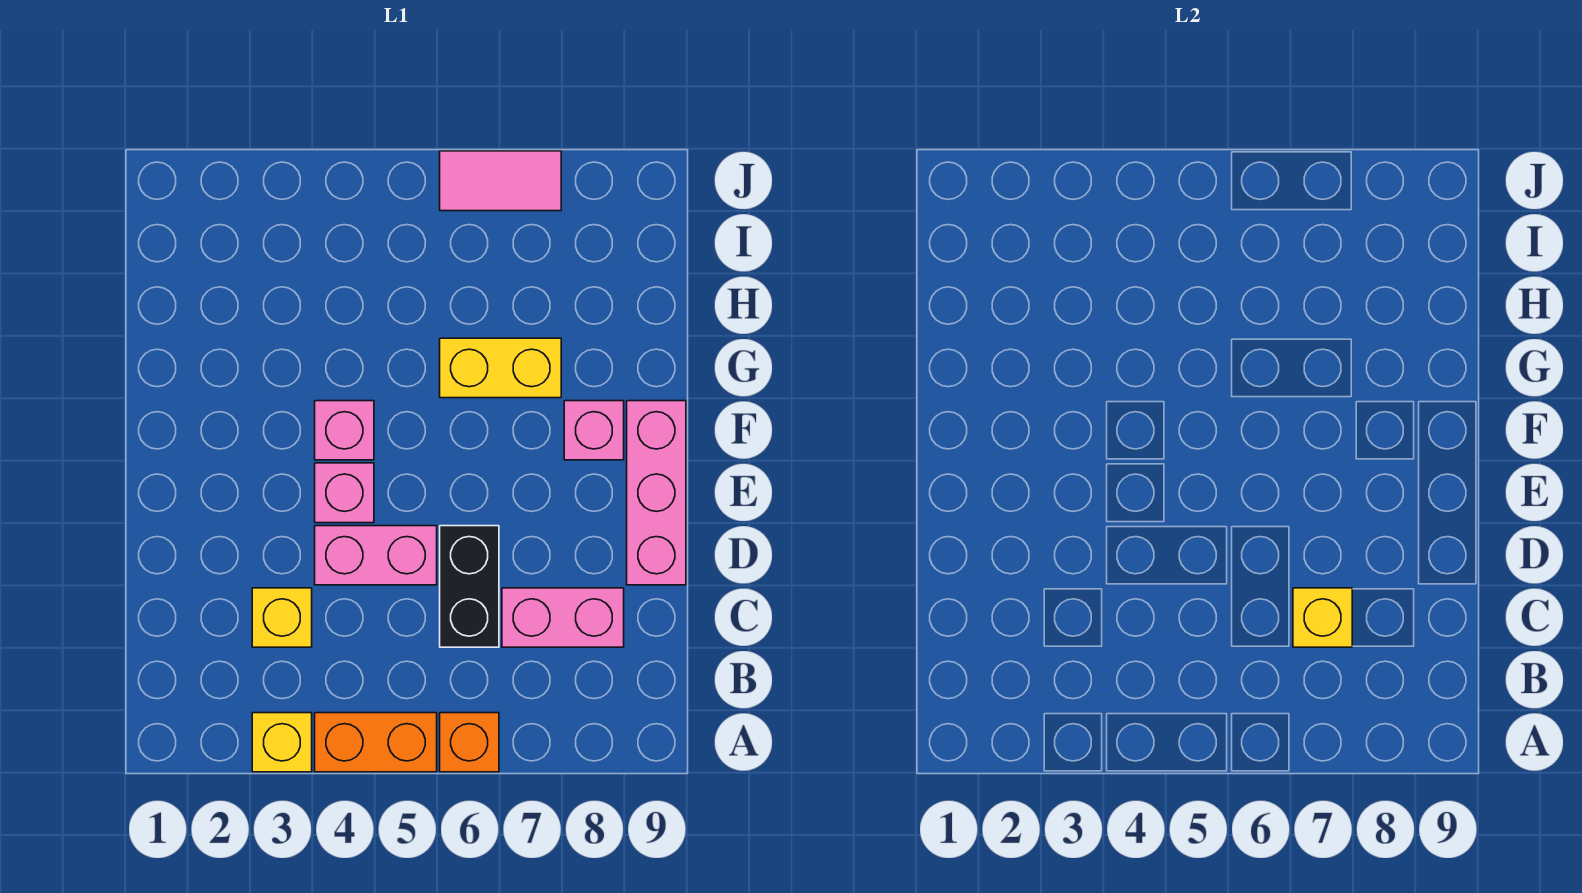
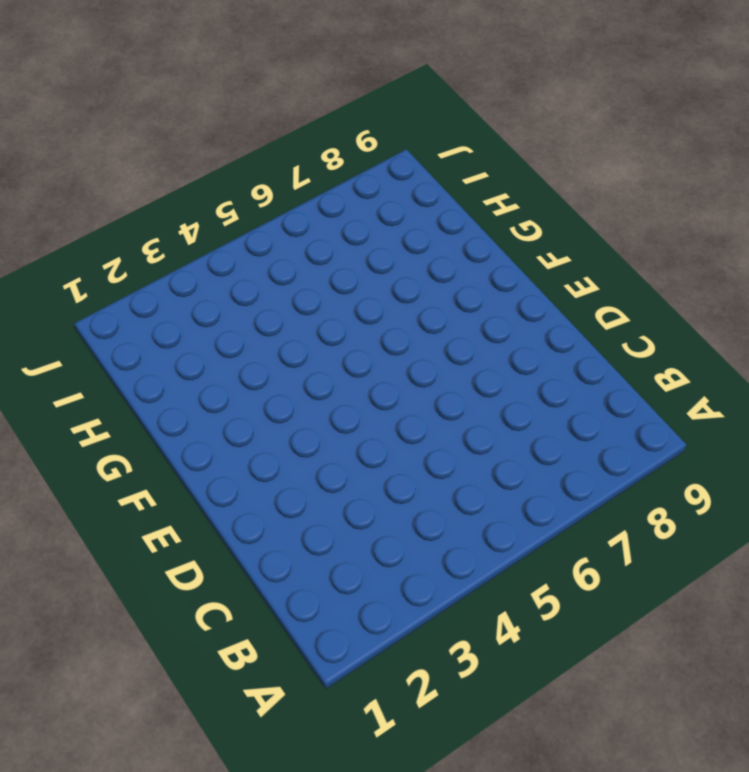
none -> yellow 1x1 brick [252,713,312,772]
none -> orange 1x2 brick [315,713,437,772]
none -> orange 1x1 brick [440,713,499,772]

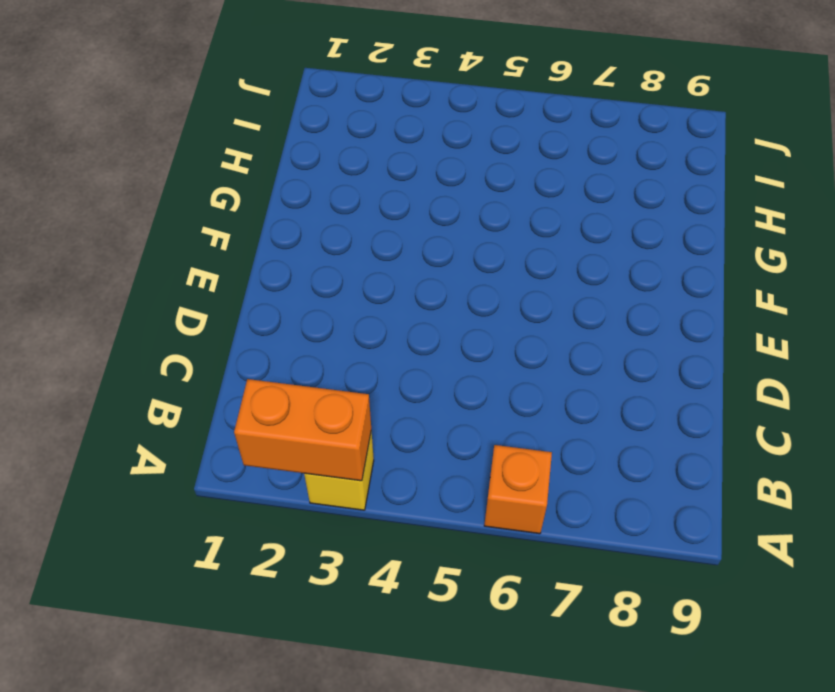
orange 1x2 brick [234,379,371,481] -> orange 1x2 brick moved to [315,713,437,772]
none -> yellow 1x1 brick [252,588,312,647]
none -> black 1x2 brick [440,526,499,647]
none -> pink 1x2 brick [502,588,624,647]

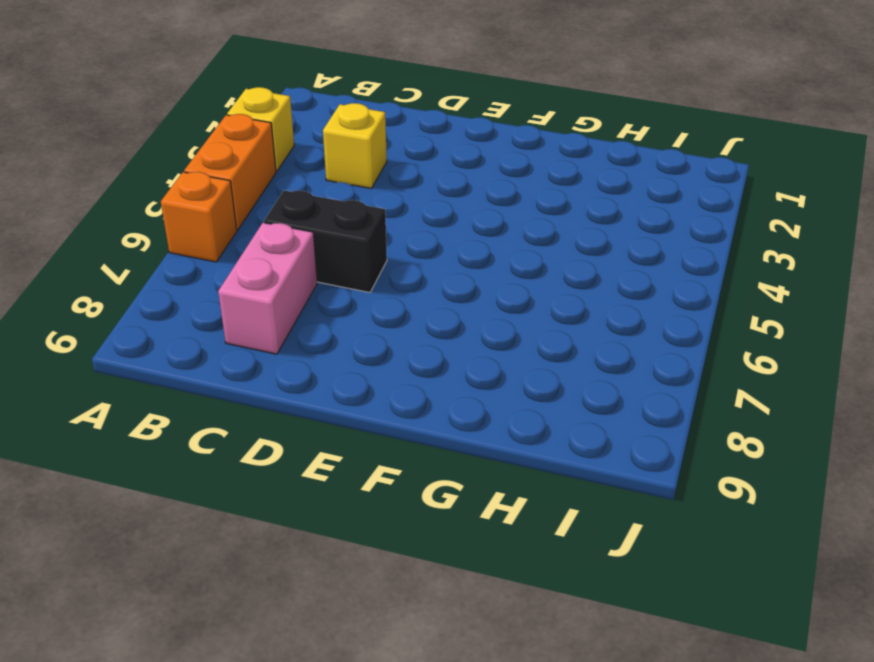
none -> pink 1x2 brick [315,526,437,585]
none -> pink 1x3 brick [627,401,686,585]
none -> pink 1x1 brick [315,463,374,523]

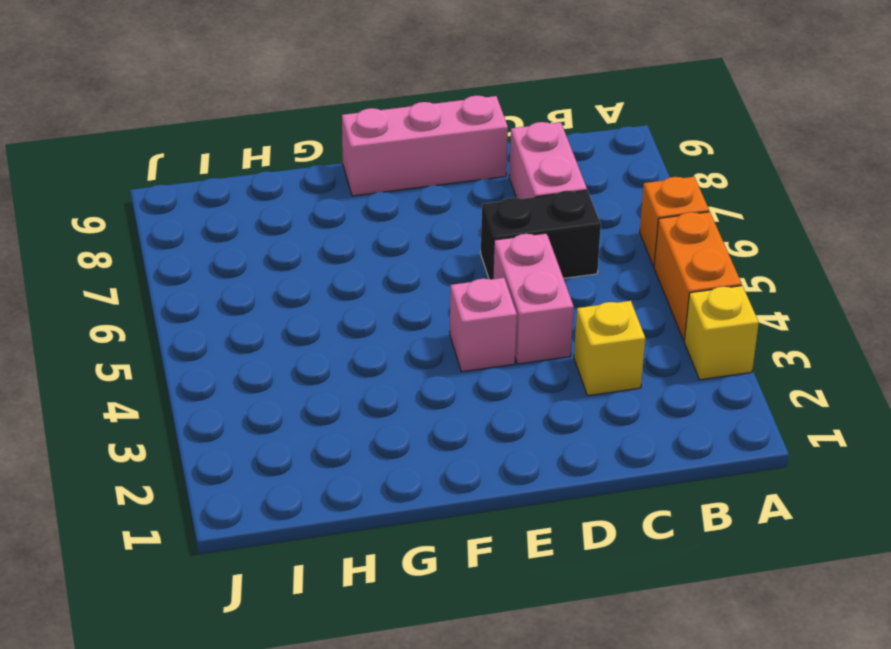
none -> pink 1x1 brick [315,401,374,460]
none -> pink 1x1 brick [564,401,624,460]
none -> yellow 1x2 brick [440,338,561,398]

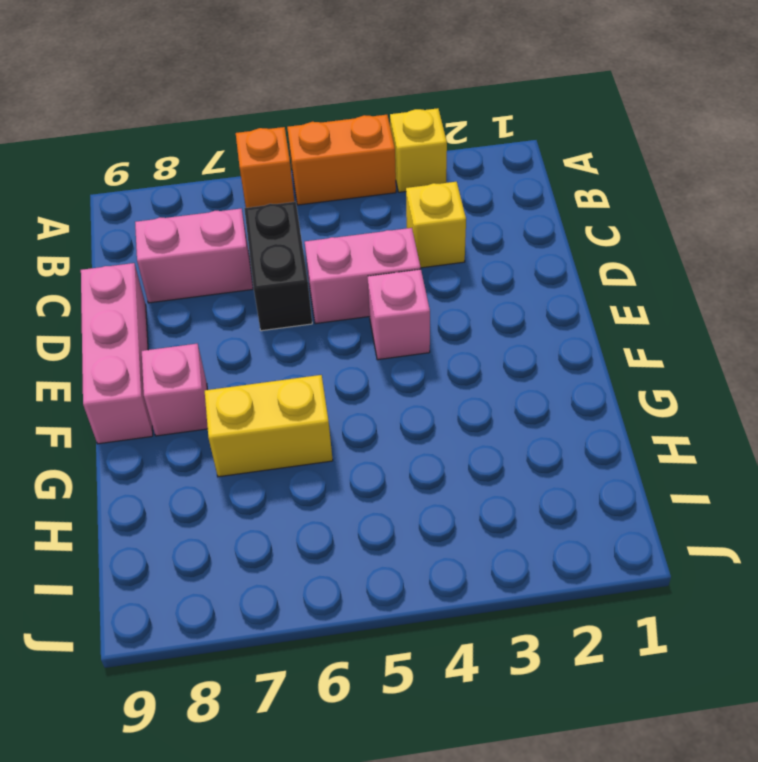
none -> pink 1x1 brick [315,401,374,460]
none -> pink 1x2 tile [440,151,561,211]
none -> yellow 1x1 brick [1293,588,1352,647]

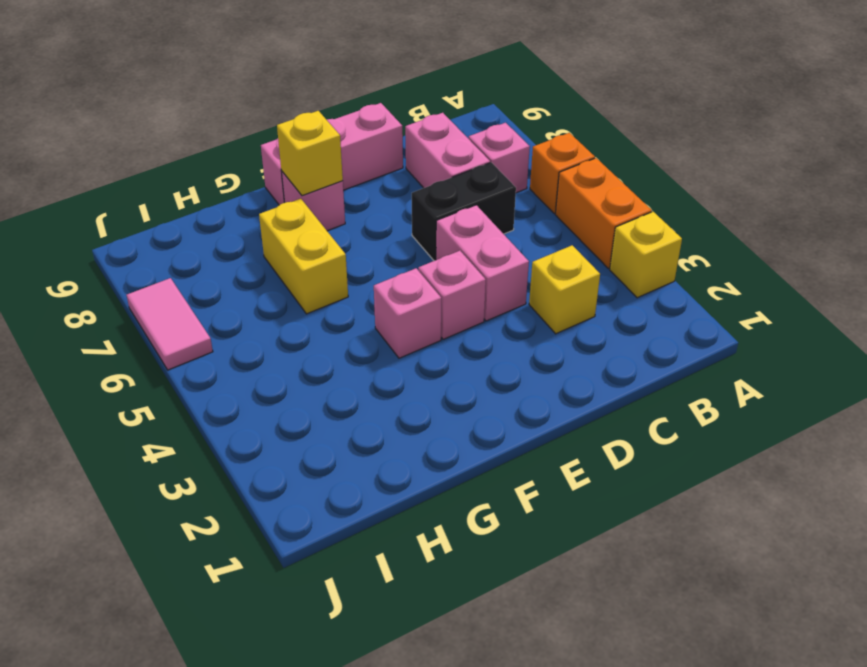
pink 1x1 brick [469,123,530,193] -> none
yellow 1x1 brick [277,111,343,196] -> yellow 1x1 brick moved to [1293,588,1352,647]

